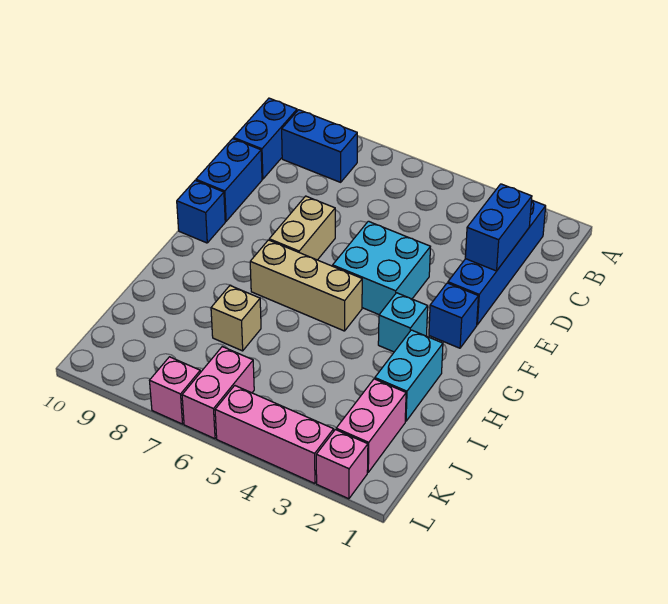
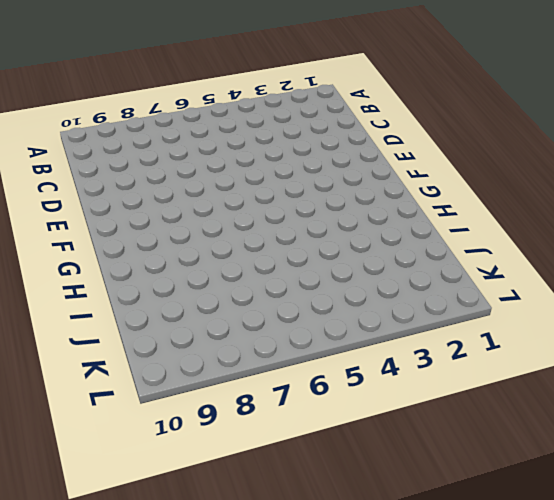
none -> blue 1x4 brick [448,200,546,325]
none -> blue 1x2 brick [282,110,357,182]
none -> blue 1x2 brick [233,98,297,179]

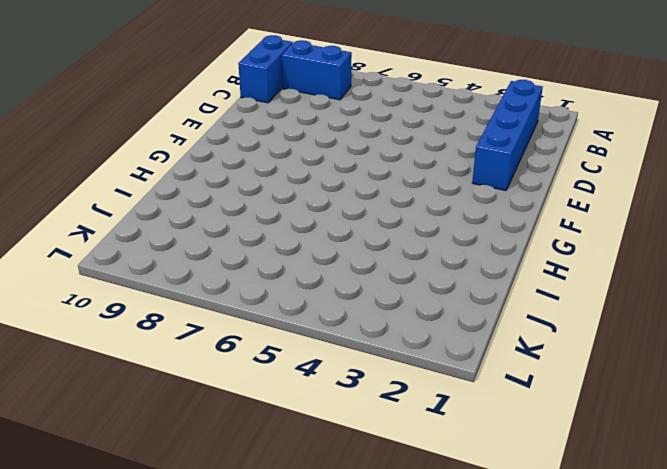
none -> blue 1x2 brick [196,139,262,221]
none -> cyan 2x2 brick [333,221,430,314]
none -> tan 1x2 brick [269,196,335,260]

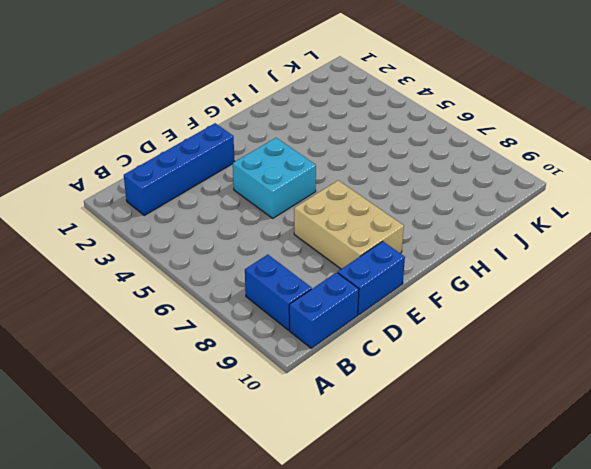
tan 2x3 brick [294,180,404,269] -> tan 1x2 brick [269,196,335,260]
none -> blue 1x1 brick [429,283,478,348]
none -> blue 1x1 brick [177,180,225,243]
none -> cyan 1x1 brick [378,293,428,352]

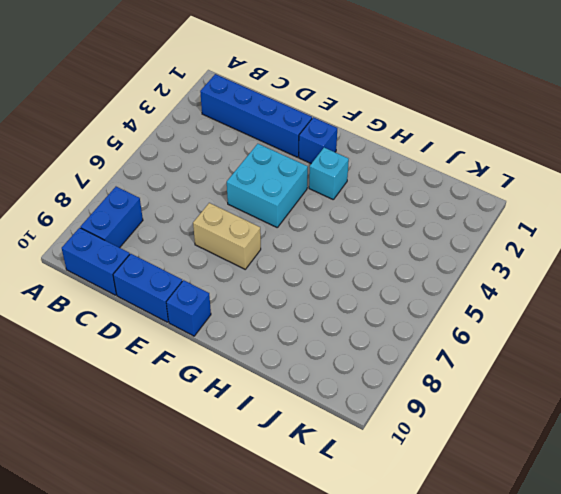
none -> tan 1x3 brick [250,240,362,331]
none -> cyan 1x2 brick [375,330,443,421]
none -> tan 1x1 brick [211,286,261,351]

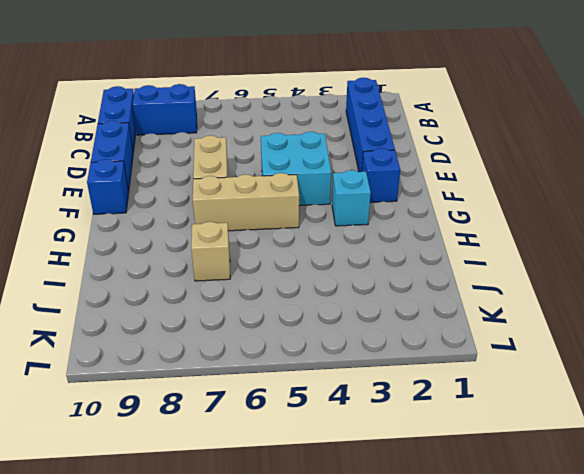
none -> cyan 1x2 brick [375,330,443,421]
none -> pink 1x2 brick [336,379,406,472]
none -> pink 1x2 brick [182,347,254,439]

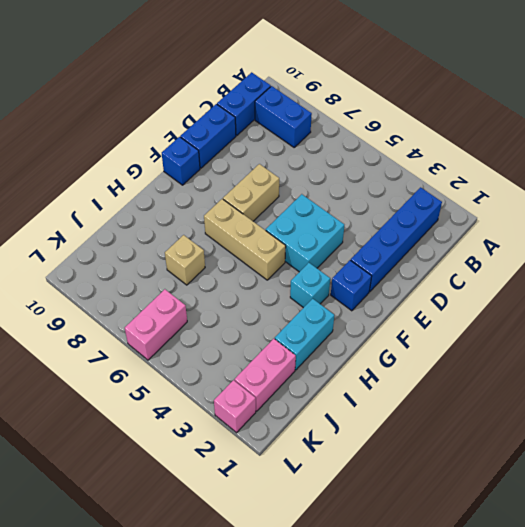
none -> pink 1x3 brick [215,386,334,483]
none -> pink 1x1 brick [150,357,200,424]
none -> blue 1x2 brick [465,184,532,271]

